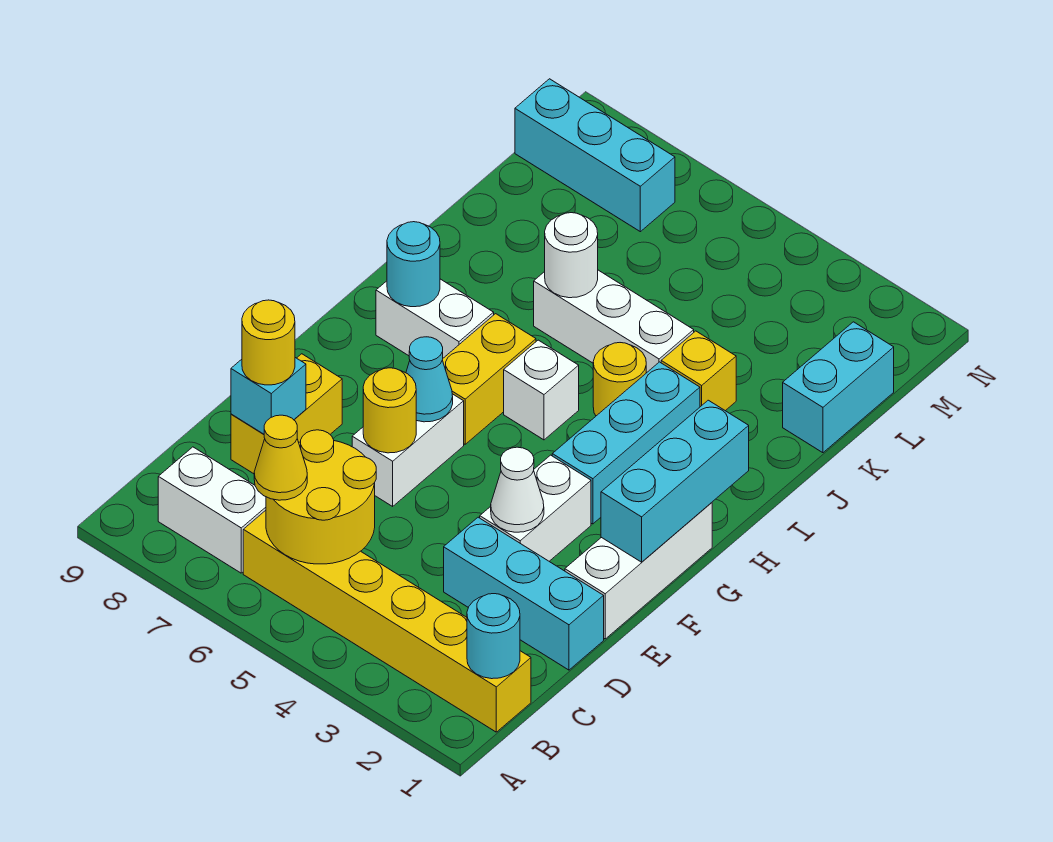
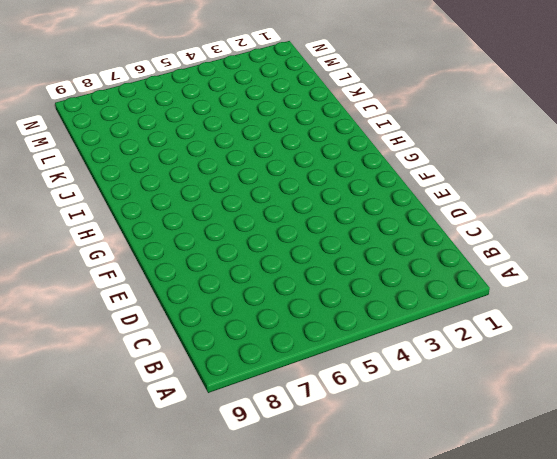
none -> yellow 1x6 brick [243,510,531,732]
none -> white 1x2 brick [158,447,266,573]
none -> cyan 1x3 brick [444,517,604,670]

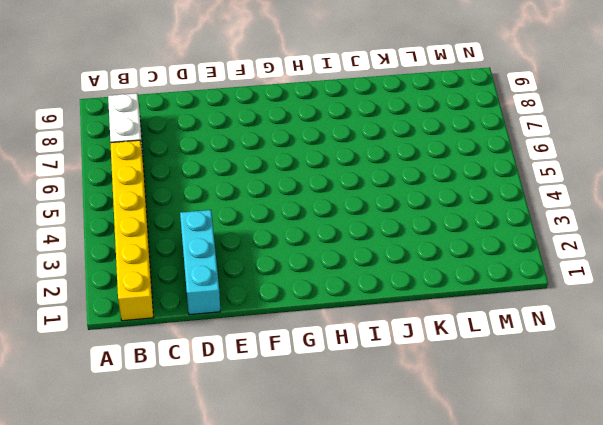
none -> yellow 1x2 brick [231,354,342,474]
none -> white 1x3 brick [565,503,712,639]
none -> white 1x2 brick [480,455,591,561]

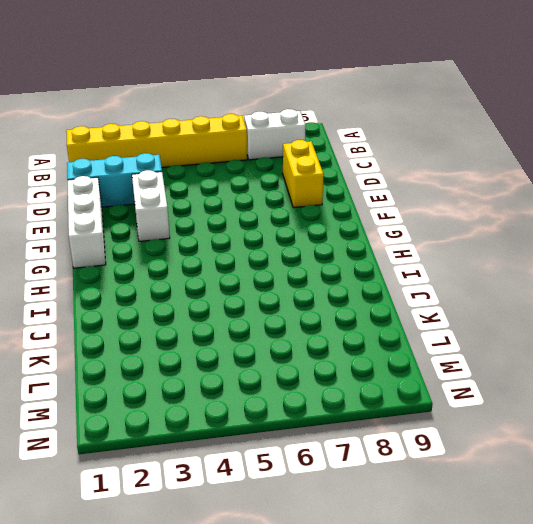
none -> white 1x2 brick [352,394,464,506]
none -> cyan 1x3 brick [552,362,700,524]
none -> yellow 1x2 brick [443,314,536,444]

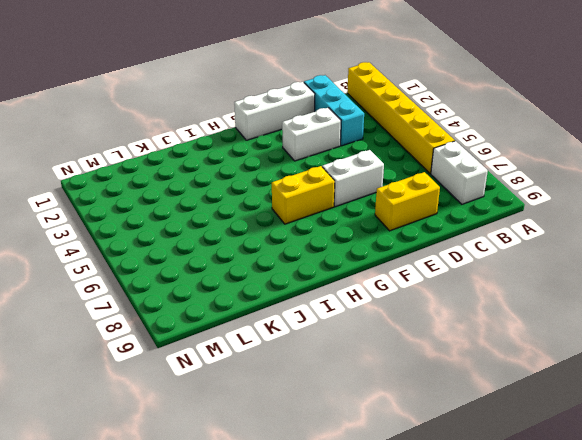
none -> cyan 1x3 brick [552,362,700,524]
none -> white 1x1 brick [504,340,579,440]
none -> white 1x2 brick [376,279,494,358]

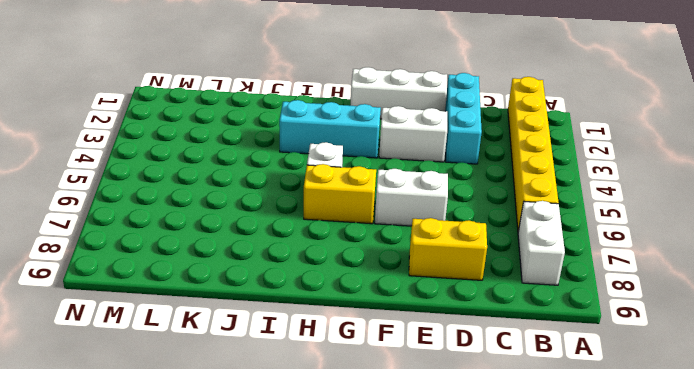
none -> white 1x2 brick [376,279,494,358]
none -> yellow 1x1 round brick [593,343,646,416]
none -> yellow 1x1 brick [661,331,736,411]

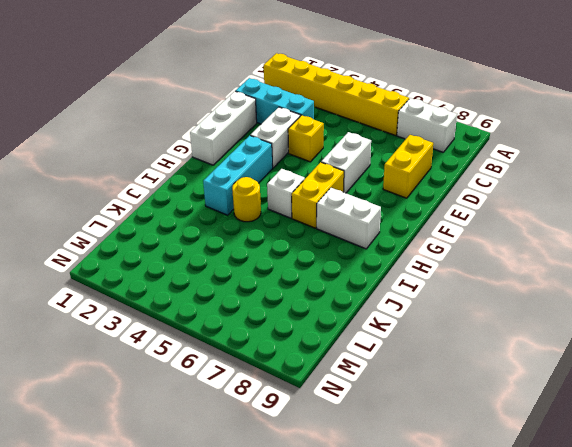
yellow 1x1 brick [288,115,324,162] -> yellow 1x1 brick moved to [661,331,736,411]
none -> white 1x3 brick [534,270,694,373]
none -> cyan 1x2 brick [783,322,894,453]
none -> cyan 1x3 brick [515,79,675,232]

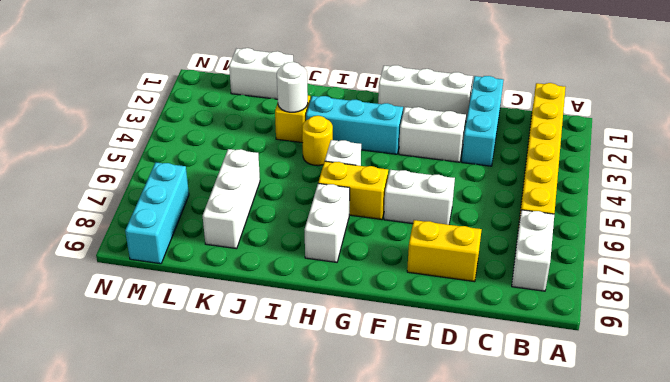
white 1x1 round brick [277,62,308,112] -> white 1x1 round brick moved to [545,213,598,298]
white 1x2 brick [229,48,293,99] -> cyan 1x2 brick [783,322,894,453]
white 1x3 brick [203,149,260,249] -> white 1x3 brick moved to [534,270,694,373]
none -> cyan 1x1 round brick [467,594,520,679]
none -> yellow 2x2 round brick [266,430,376,564]
none -> cyan 1x1 brick [231,358,306,434]

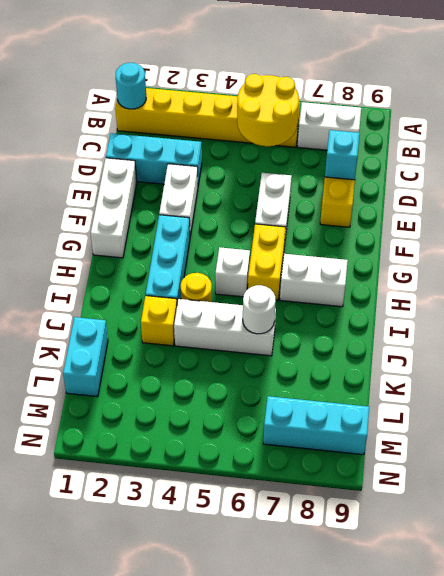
none -> white 1x1 cone [491,447,544,532]
none -> yellow 1x1 round brick [363,368,416,453]
none -> cyan 1x3 brick [601,400,749,562]

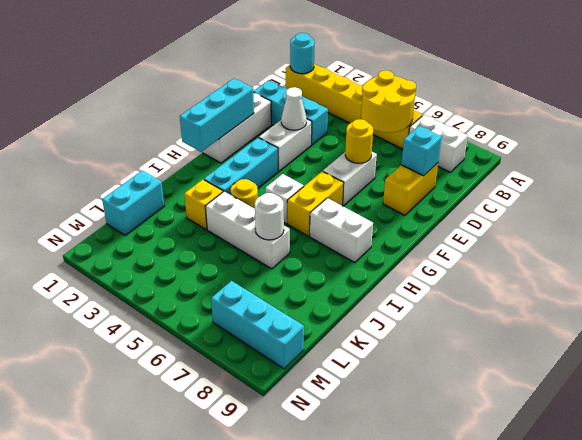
none -> cyan 1x1 cone [406,337,453,422]
none -> cyan 1x1 round brick [387,222,440,307]
none -> yellow 1x1 cone [254,415,307,500]

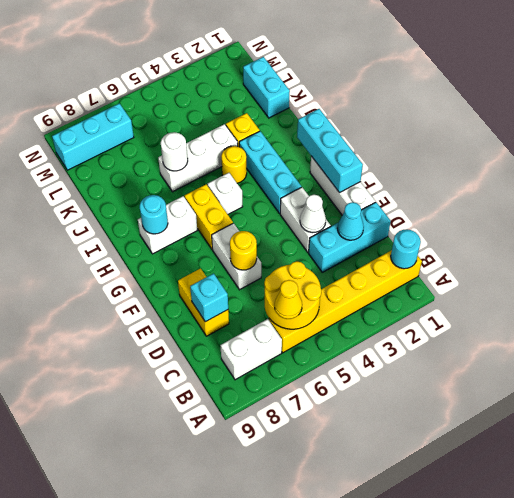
cyan 1x1 cone [337,202,364,240] -> cyan 1x1 cone moved to [406,337,453,422]
none -> yellow 1x1 round brick [242,300,295,385]

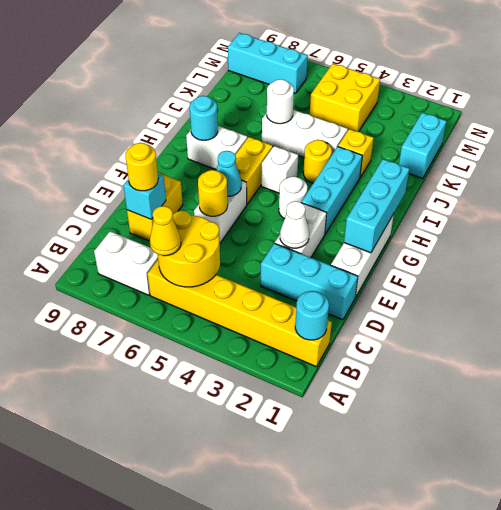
white 1x1 round brick [279,176,307,219] -> none
yellow 2x2 brick [310,64,380,132] -> none

